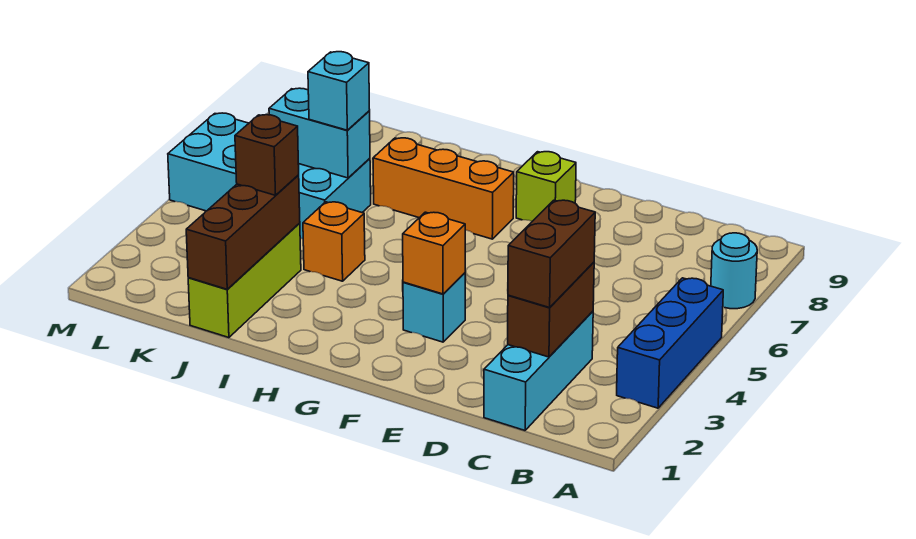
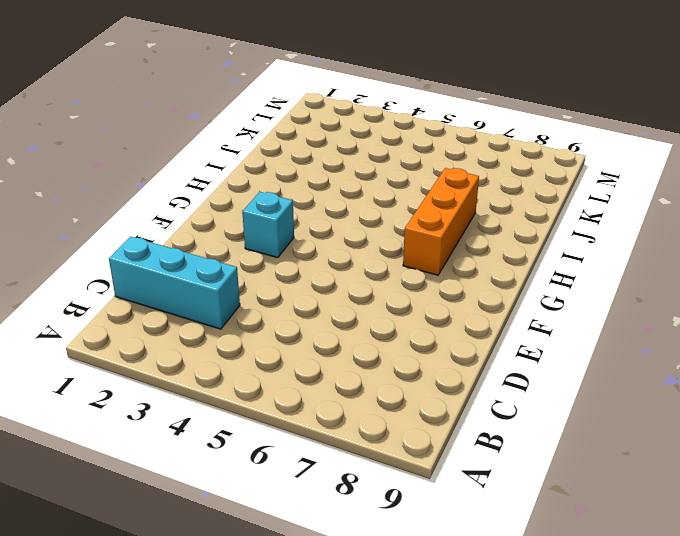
none -> blue 1x3 brick [617,278,723,408]
none -> cyan 1x1 round brick [711,233,757,309]
none -> lime 1x1 brick [516,152,576,221]

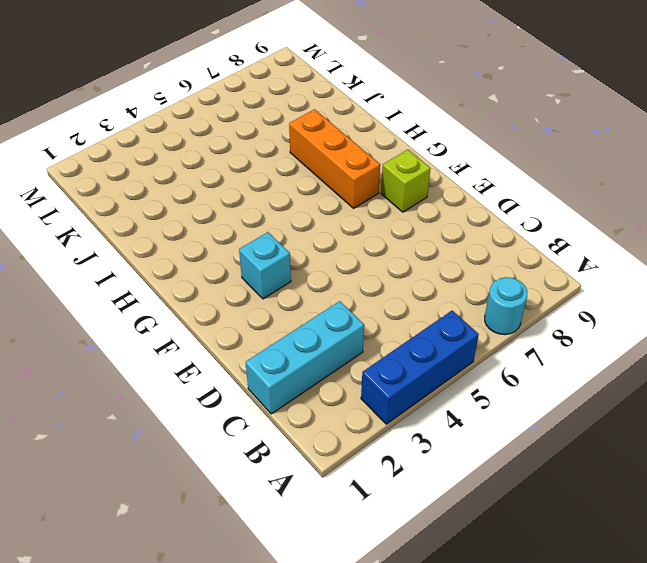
none -> orange 1x1 brick [303,202,365,281]
none -> lime 1x3 brick [188,223,301,338]
none -> cyan 2x4 brick [168,113,371,239]

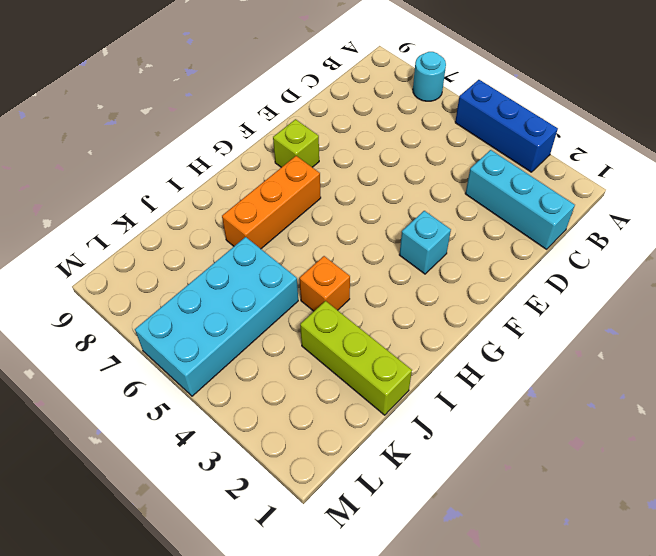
none -> brown 1x2 brick [508,262,594,357]
none -> orange 1x1 brick [403,212,465,294]
none -> brown 1x3 brick [186,175,300,289]

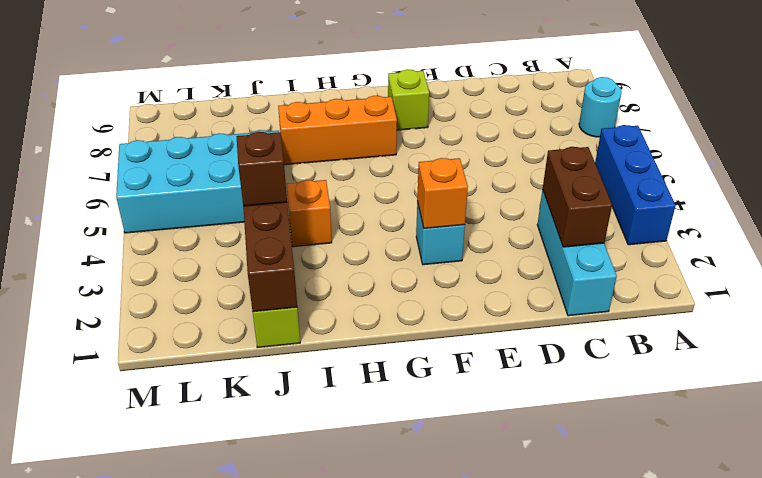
none -> cyan 1x2 brick [269,88,370,178]
none -> brown 1x2 brick [508,200,595,308]
none -> cyan 1x1 brick [308,52,370,130]

